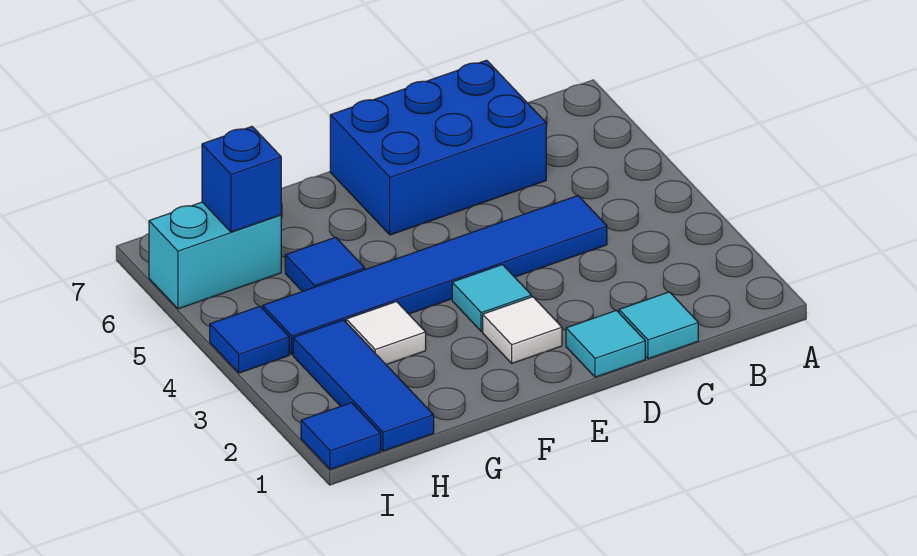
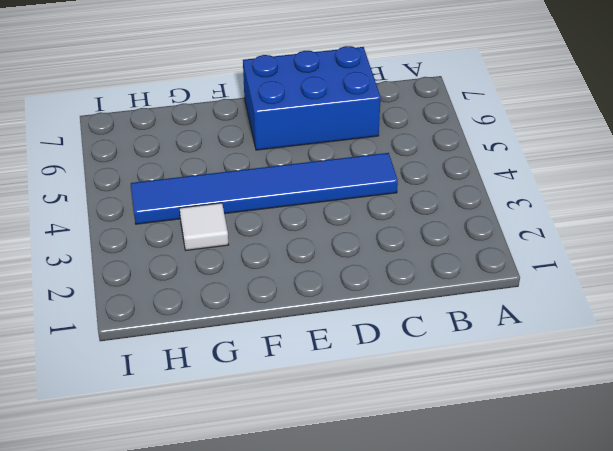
none -> cyan 1x1 tile [619,292,698,359]
none -> cyan 1x1 tile [566,310,645,377]
none -> white 1x1 tile [483,297,562,363]

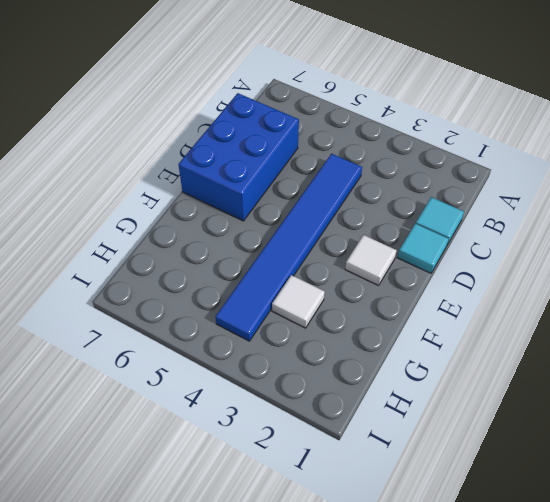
none -> cyan 1x1 tile [452,265,532,331]
none -> blue 1x1 tile [285,237,365,291]
none -> blue 1x3 tile [293,320,434,451]

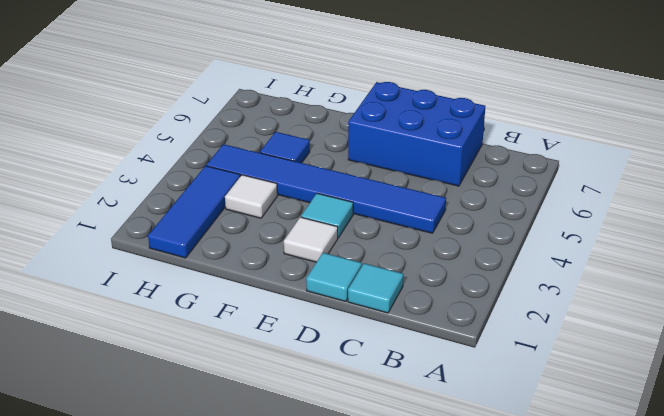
none -> cyan 1x2 brick [149,202,281,309]
none -> blue 1x1 tile [301,403,381,470]
none -> blue 1x1 tile [210,306,289,373]

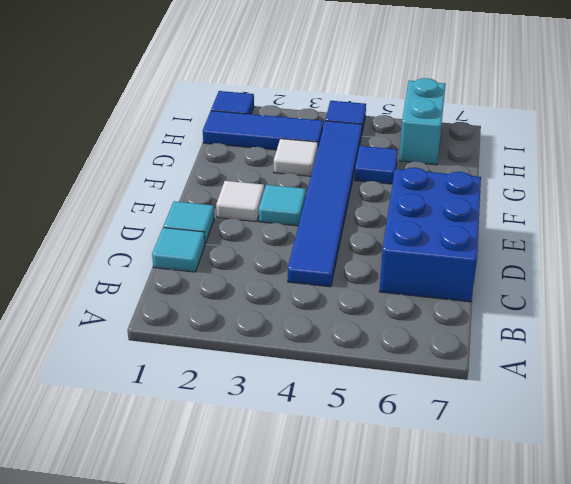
none -> blue 1x1 brick [202,127,281,232]

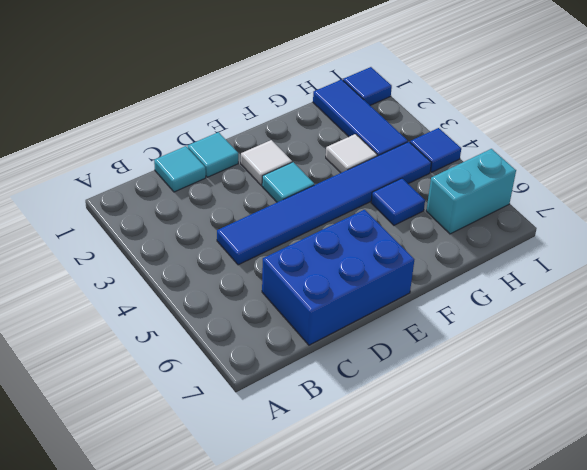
none -> blue 1x1 brick [202,127,281,232]

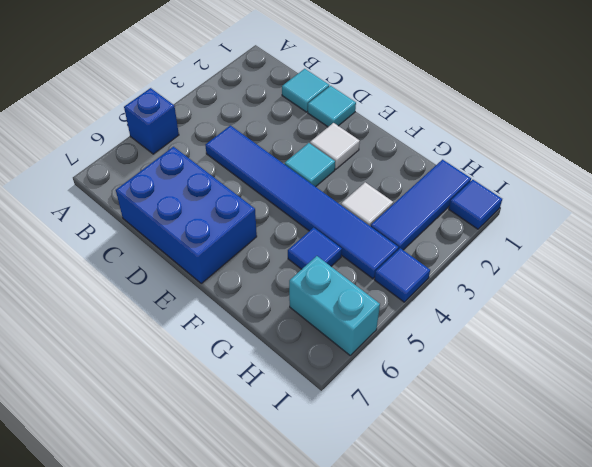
blue 1x1 brick [124,88,179,154] -> blue 1x1 brick moved to [202,127,281,232]

